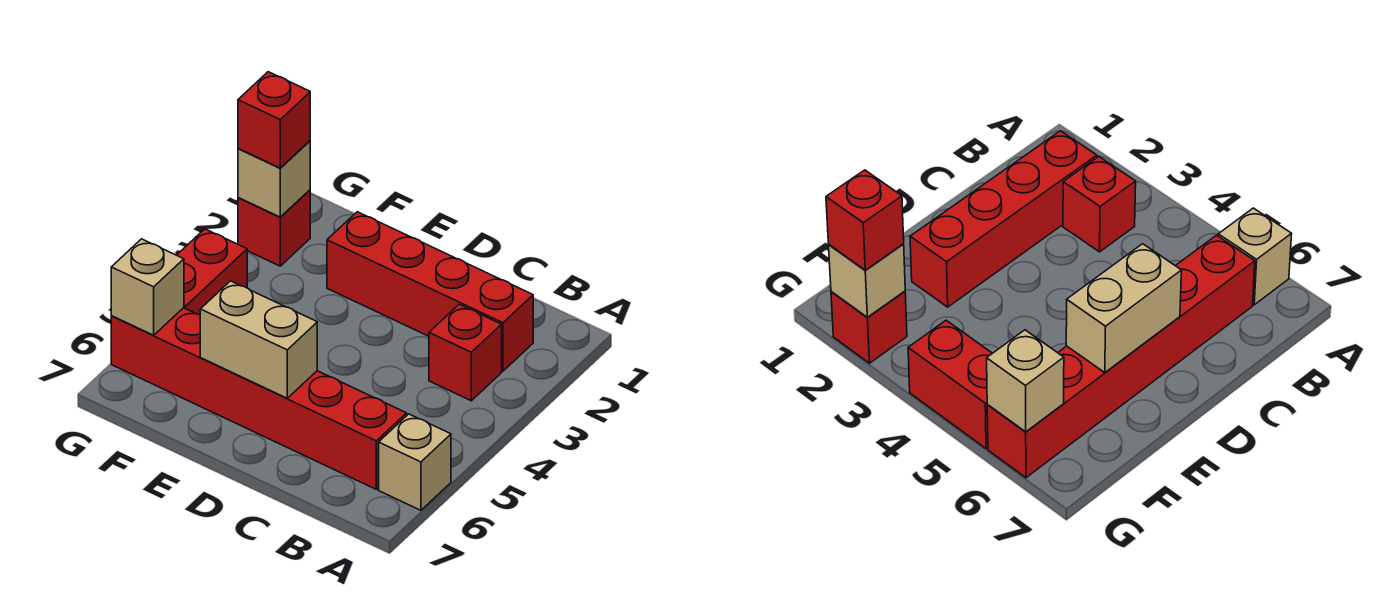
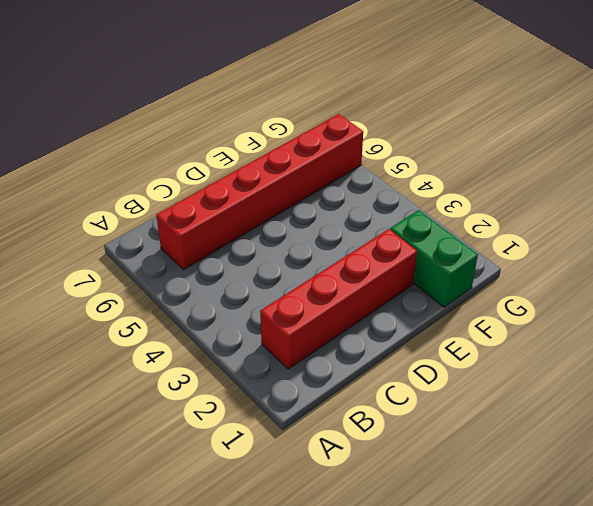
green 1x2 brick [390,210,478,307] -> none
none -> tan 1x1 brick [379,414,451,510]
none -> red 1x1 brick [429,304,502,401]

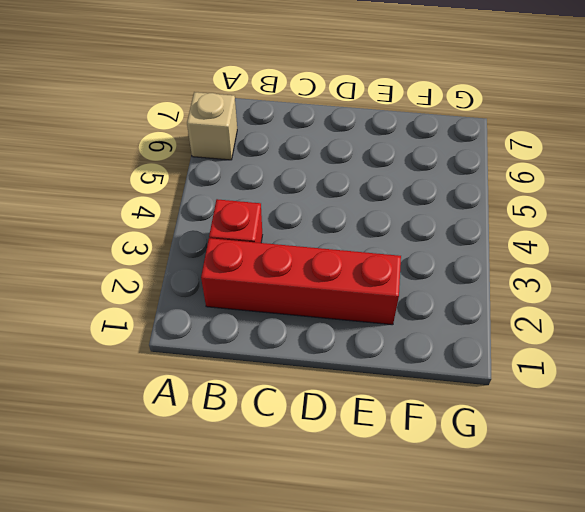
none -> red 1x6 brick [111,308,407,489]
none -> red 1x1 brick [238,190,310,266]

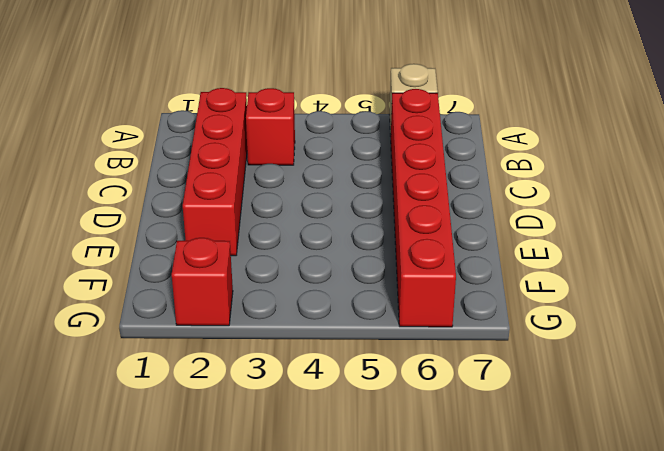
none -> red 1x2 brick [177,229,247,315]
none -> tan 1x2 brick [200,281,317,398]

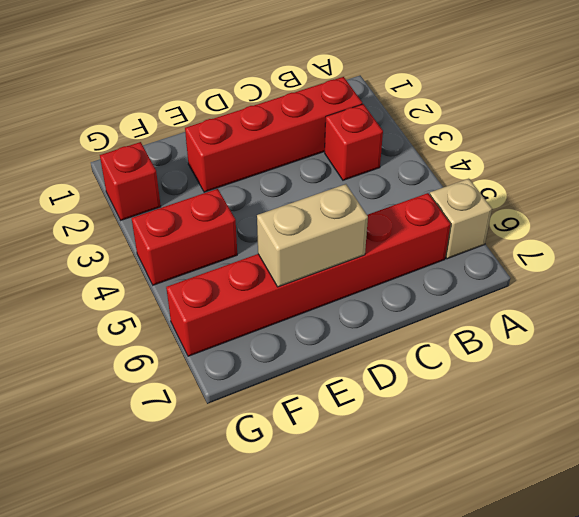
red 1x2 brick [132,189,237,285] -> red 1x2 brick turned to [177,229,247,315]
none -> tan 1x1 brick [238,141,310,217]
none -> tan 1x1 brick [111,239,184,335]

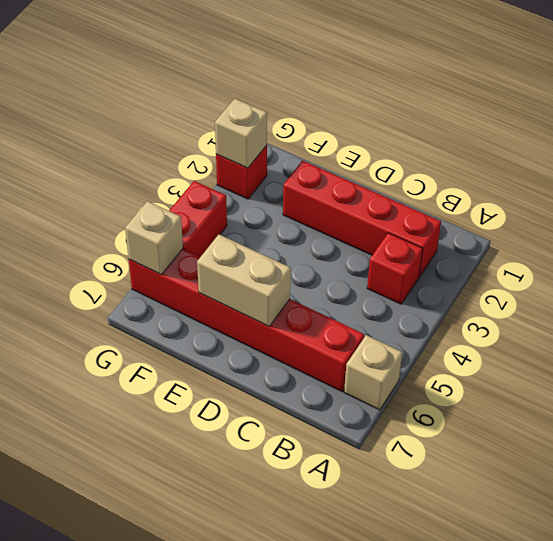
none -> red 1x1 brick [238,72,310,168]

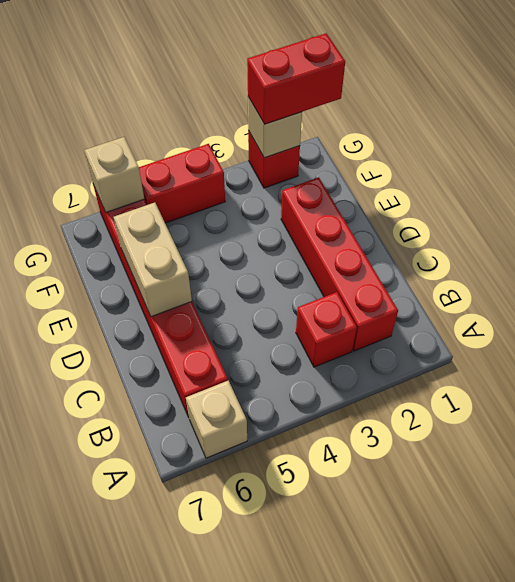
red 1x2 brick [247,33,345,124] -> red 1x1 brick [238,72,310,168]

